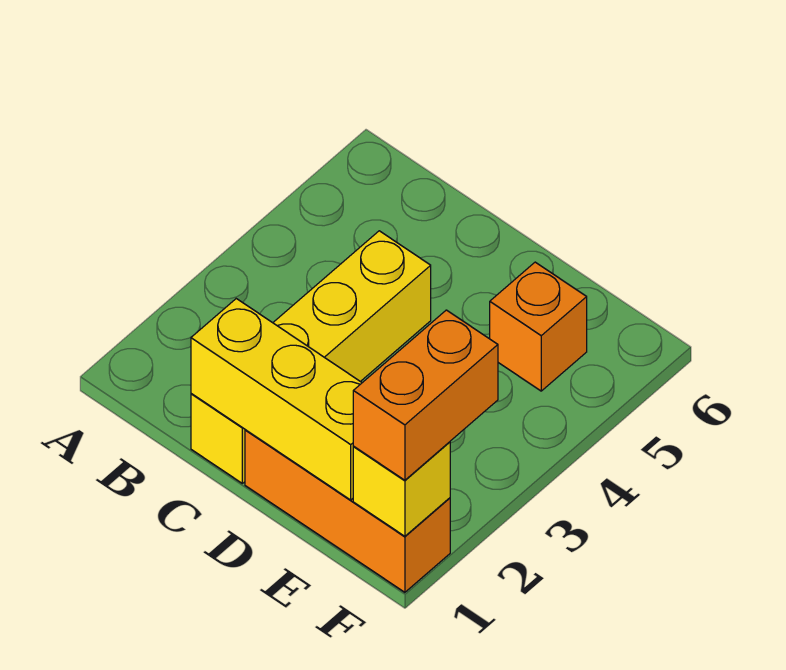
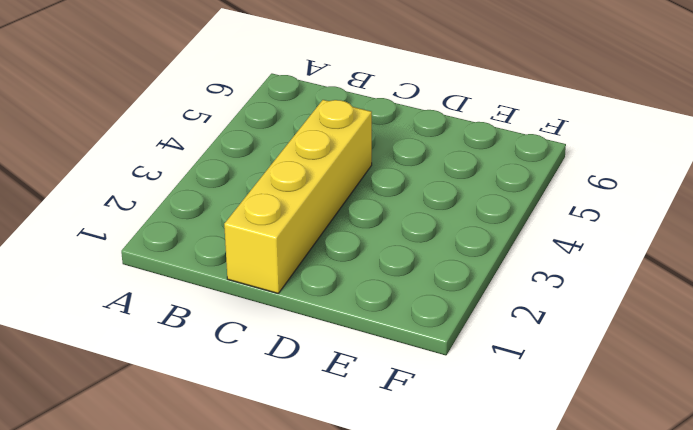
none -> orange 1x3 brick [245,430,450,592]
none -> orange 1x1 brick [490,262,587,391]

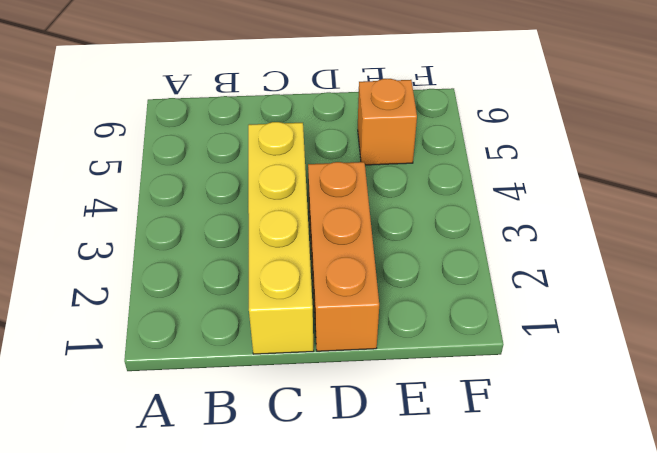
orange 1x3 brick [308,162,379,351] -> orange 1x3 brick turned to [245,430,450,592]
none -> yellow 1x3 brick [191,299,362,500]
none -> yellow 1x1 brick [353,442,450,536]

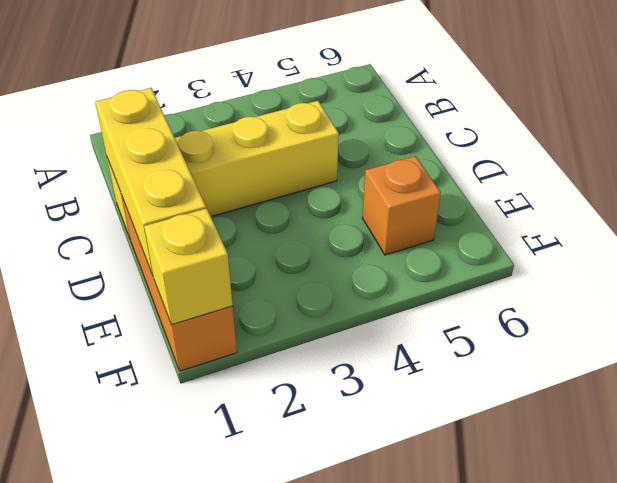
none -> orange 1x2 brick [353,310,498,480]

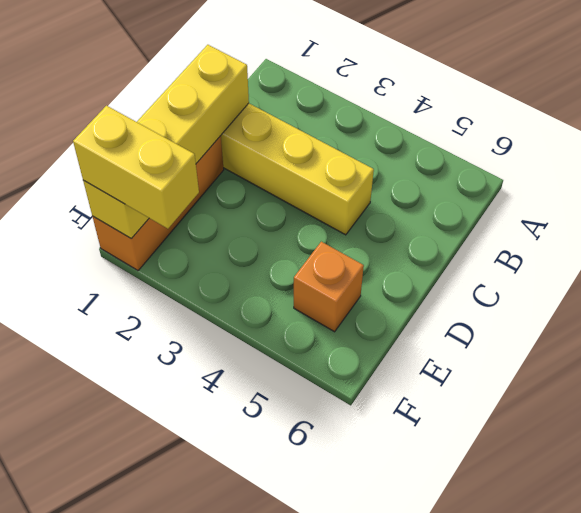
yellow 1x2 brick [73,106,199,229] -> orange 1x2 brick [353,310,498,480]

